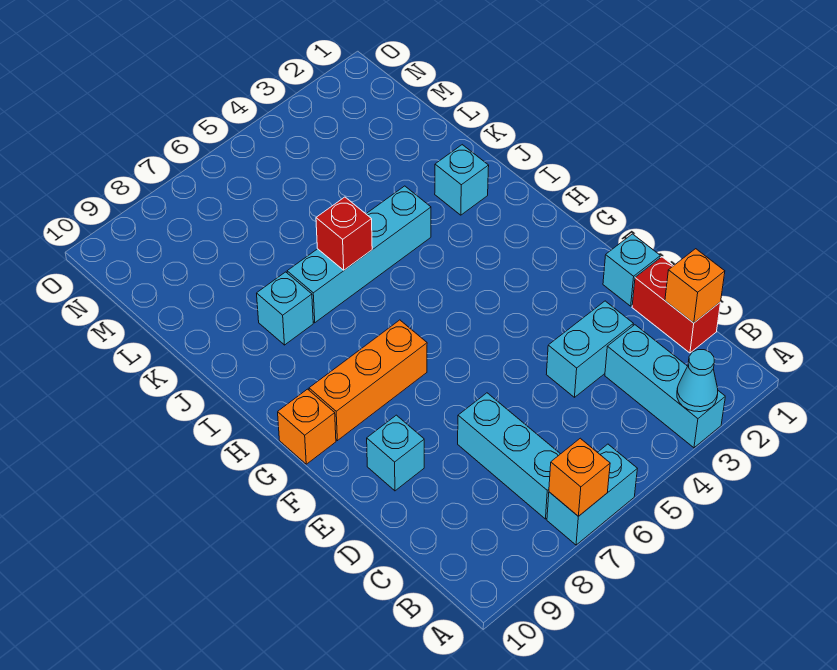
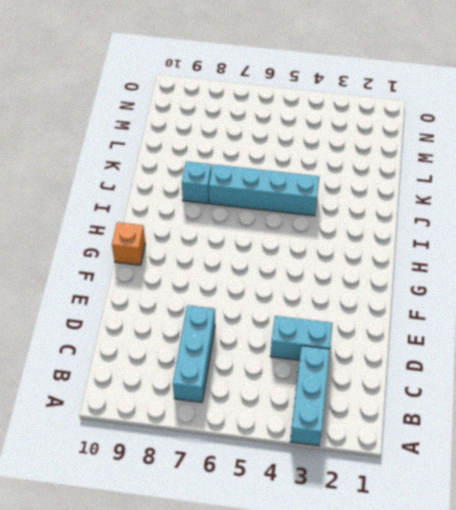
none -> cyan 1x2 brick [547,444,637,545]
none -> red 1x2 brick [632,257,721,353]
none -> cyan 1x1 brick [603,234,660,306]

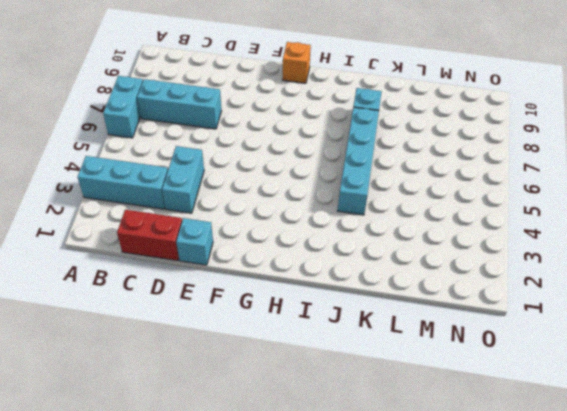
none -> cyan 1x1 brick [367,415,424,491]
none -> orange 1x3 brick [309,320,427,441]
none -> cyan 1x1 brick [435,145,489,215]

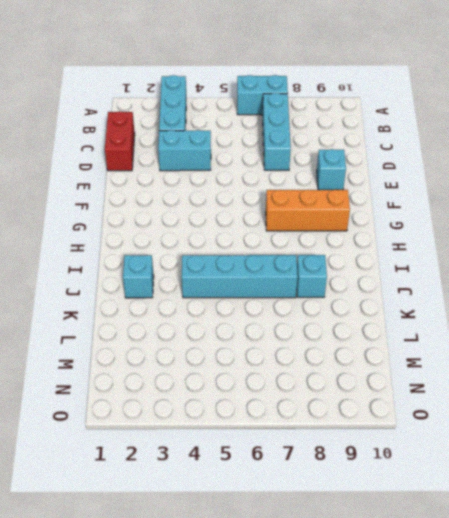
none -> cyan 1x1 brick [603,234,660,306]
none -> orange 1x1 brick [278,389,336,464]
none -> cyan 1x1 cone [677,350,718,412]

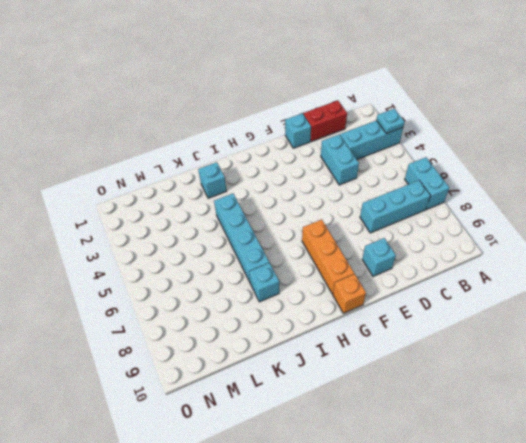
cyan 1x1 plate [376,109,405,134] -> cyan 1x1 cone [677,350,718,412]
none -> orange 1x1 brick [549,438,610,516]
none -> orange 1x1 brick [665,249,725,323]
none -> red 1x1 brick [316,197,372,270]

